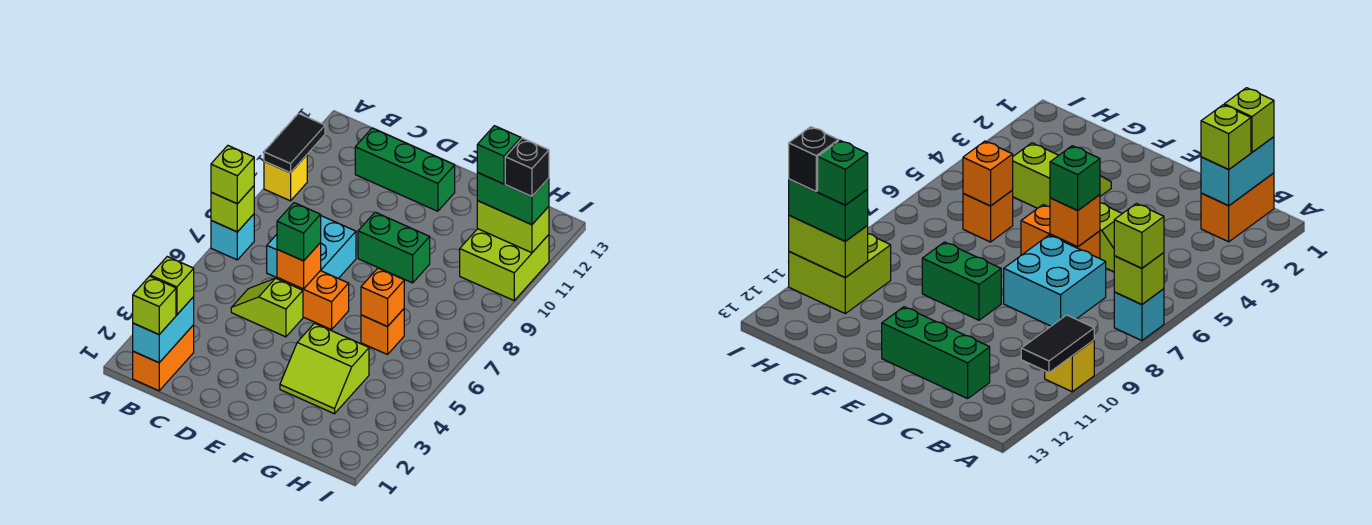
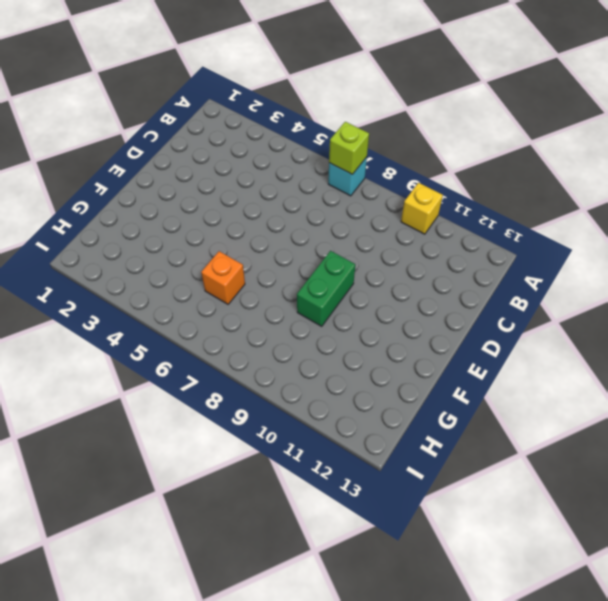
none -> orange 1x2 brick [133,325,194,391]
none -> lime 1x2 slope [231,278,303,337]
none -> cyan 2x2 brick [267,216,356,279]

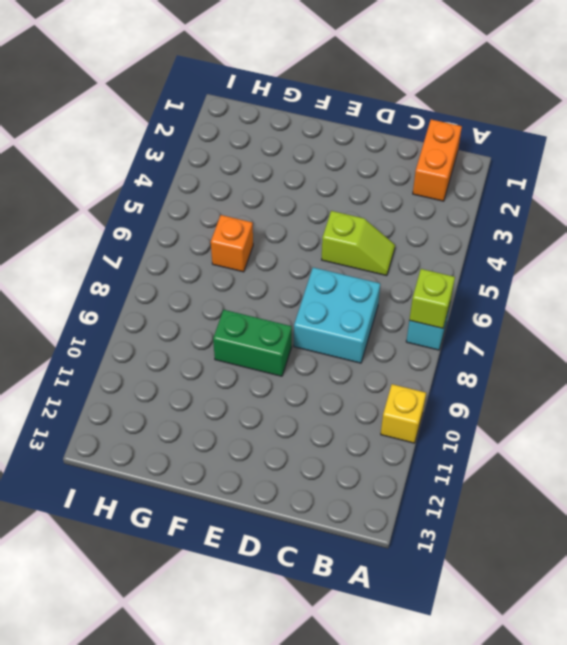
none -> green 1x3 brick [355,128,455,211]
none -> orange 1x2 brick [277,271,349,330]
none -> lime 2x2 slope [280,323,369,414]

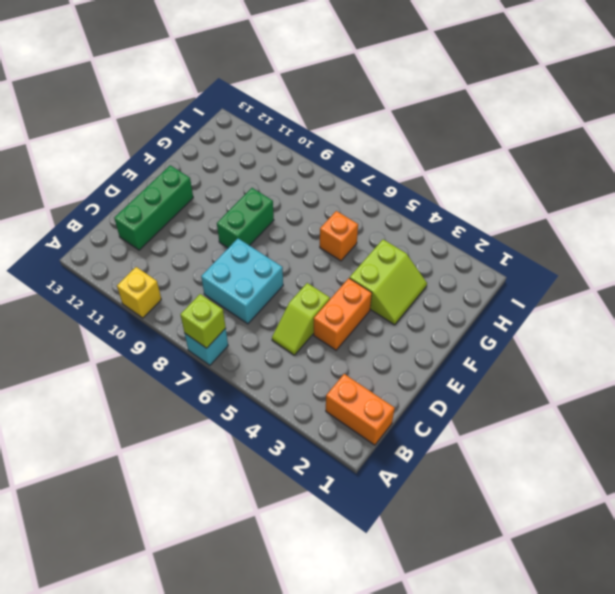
orange 1x2 brick [314,278,372,350] -> orange 1x2 brick moved to [277,271,349,330]
none -> lime 2x2 brick [460,229,549,300]
none -> black 1x2 tile [264,114,325,173]
none -> cyan 1x2 brick [133,297,194,363]

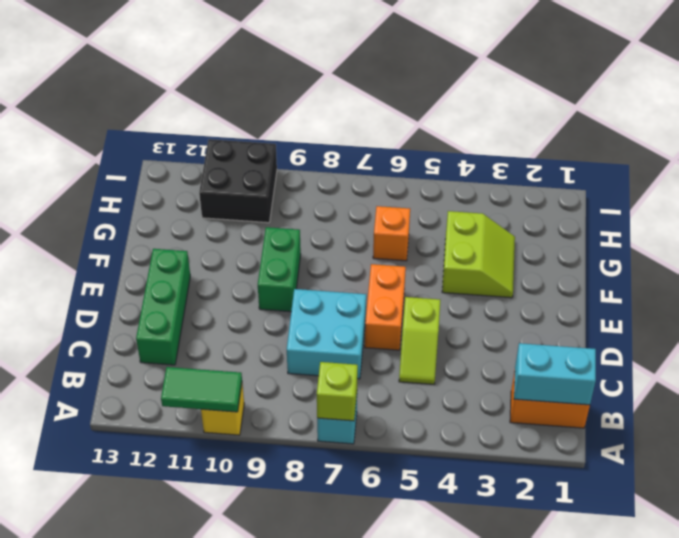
green 1x2 tile [161,367,242,412] -> black 1x2 tile [264,114,325,173]
black 2x2 brick [199,139,277,223] -> lime 2x2 brick [460,229,549,300]
none -> orange 1x1 brick [277,243,321,289]
none -> orange 1x1 brick [361,268,404,327]
none -> lime 1x2 brick [477,201,549,253]

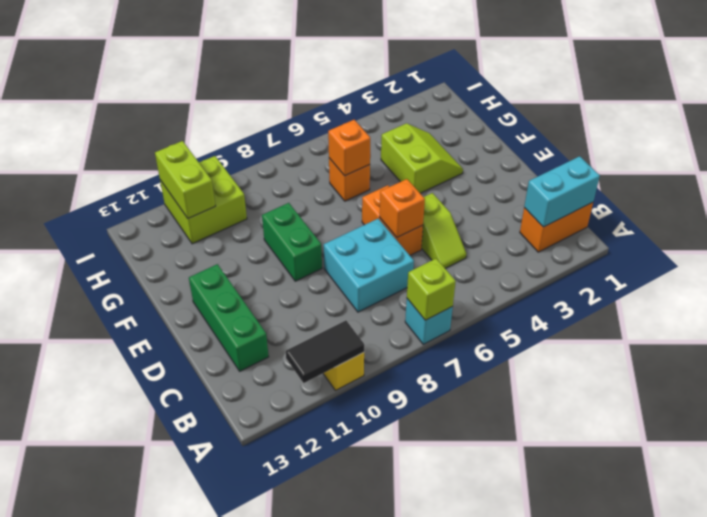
none -> lime 1x1 brick [211,146,254,204]
none -> lime 1x1 brick [133,276,176,334]
none -> lime 1x1 brick [150,257,194,315]

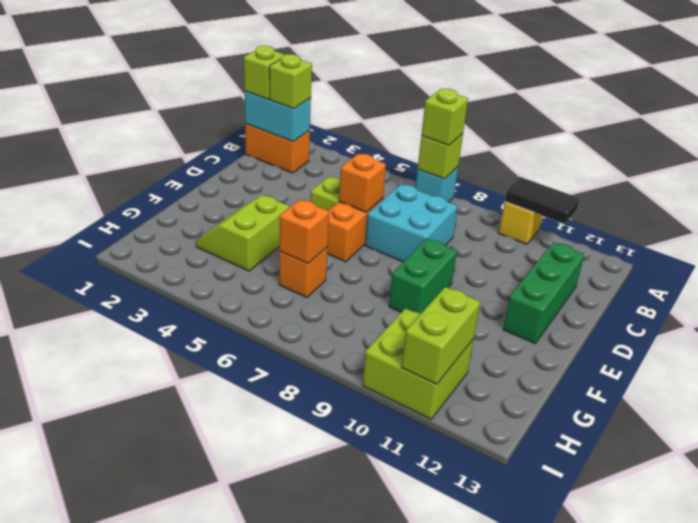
none -> green 1x1 brick [277,203,321,261]
none -> green 1x2 brick [477,173,549,225]
none -> green 1x1 brick [477,126,521,184]

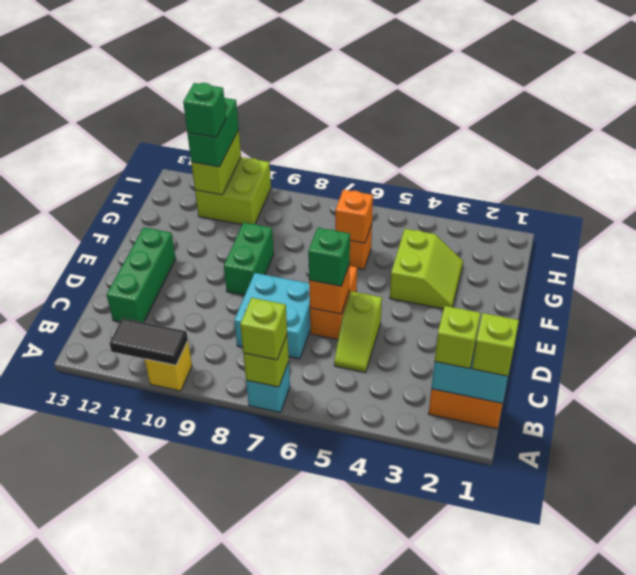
none -> black 1x1 brick [505,138,549,196]

